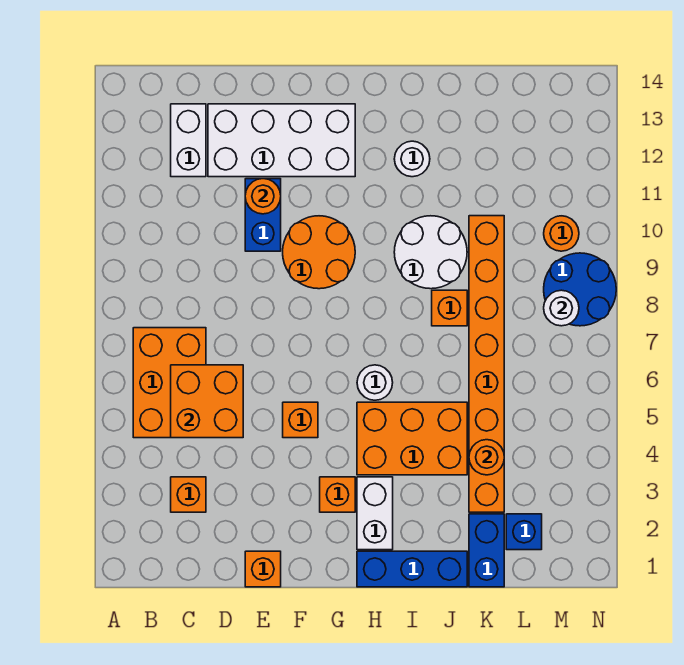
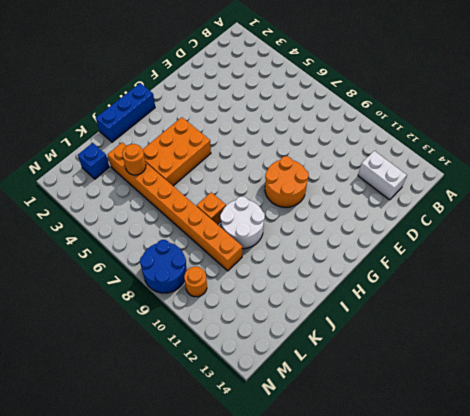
none -> orange 2x3 brick [133,328,206,438]
none -> orange 1x1 brick [171,477,206,512]
none -> white 2x4 brick [208,104,355,177]

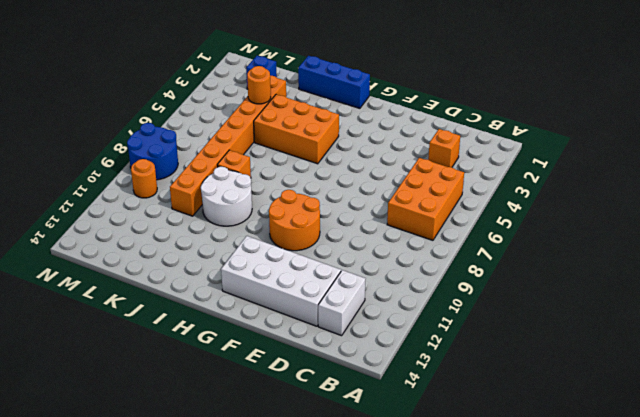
none -> orange 1x1 brick [245,551,281,587]
none -> blue 1x2 brick [245,179,281,251]
none -> orange 1x1 brick [283,402,318,438]

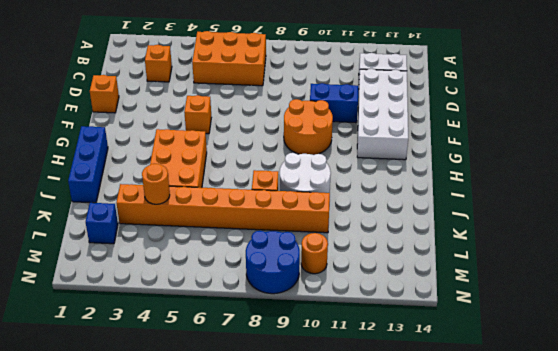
none -> orange 1x1 brick [320,477,355,512]
none -> white 1x2 brick [357,477,393,550]
none -> white 1x1 round brick [357,365,393,400]

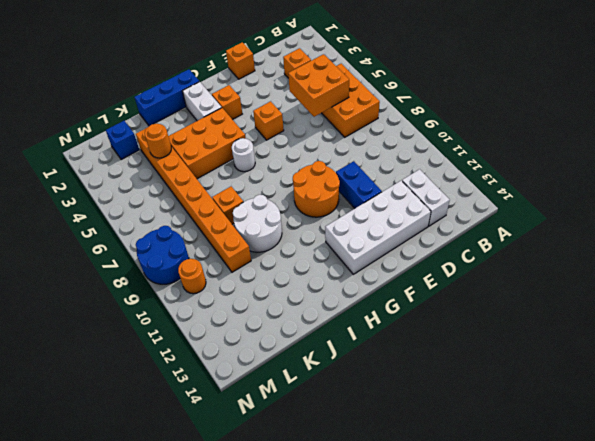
none -> white 1x1 round brick [394,141,430,177]
none -> blue 1x2 brick [469,514,504,587]
none -> orange 1x1 round brick [245,179,281,214]

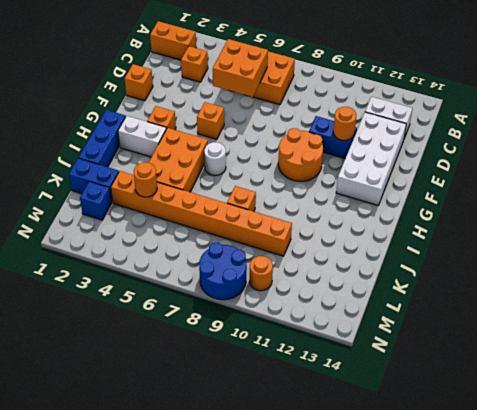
orange 1x2 brick [150,21,196,60] -> none
none -> white 2x2 round brick [394,216,467,289]
none -> white 1x1 round brick [394,141,430,177]
none -> white 1x1 round brick [544,290,579,326]

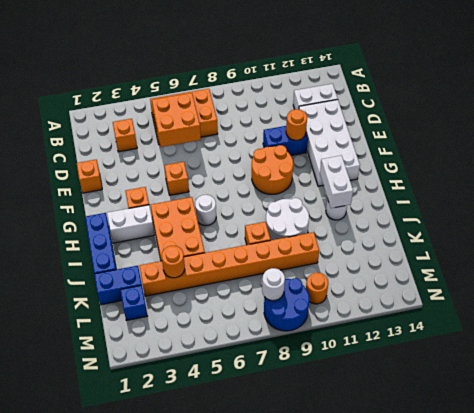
white 1x2 brick [320,155,353,208] -> none

